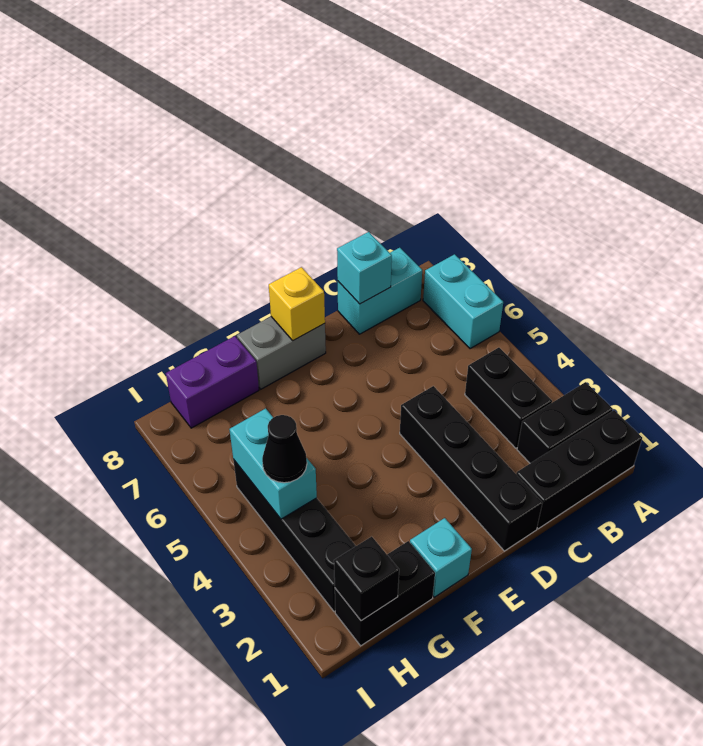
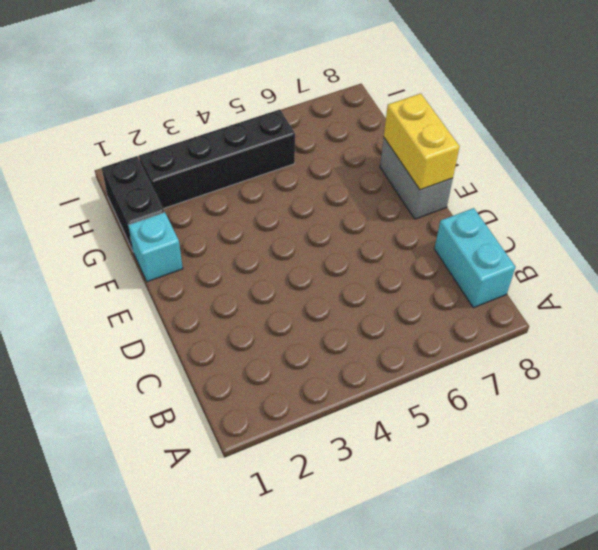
yellow 1x2 brick [384,94,460,190] -> yellow 1x1 brick [269,267,325,341]
none -> black 1x3 brick [516,410,642,529]
none -> black 1x2 brick [517,382,613,463]
none -> cyan 1x2 brick [423,254,503,349]

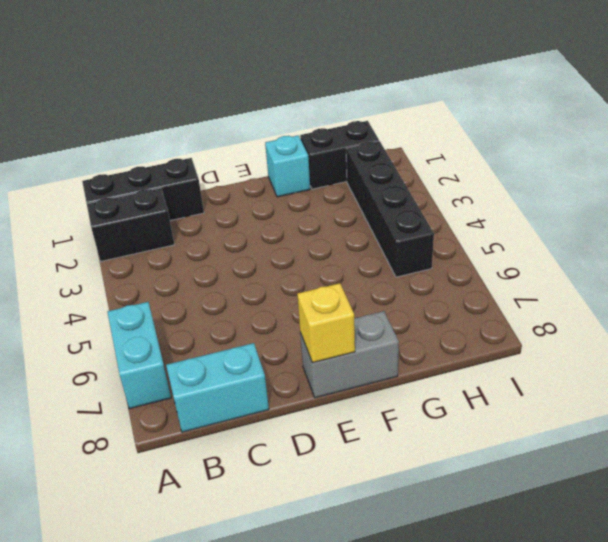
none -> black 1x2 brick [465,348,552,448]
none -> black 1x4 brick [400,386,542,551]
none -> purple 1x2 brick [166,336,259,428]

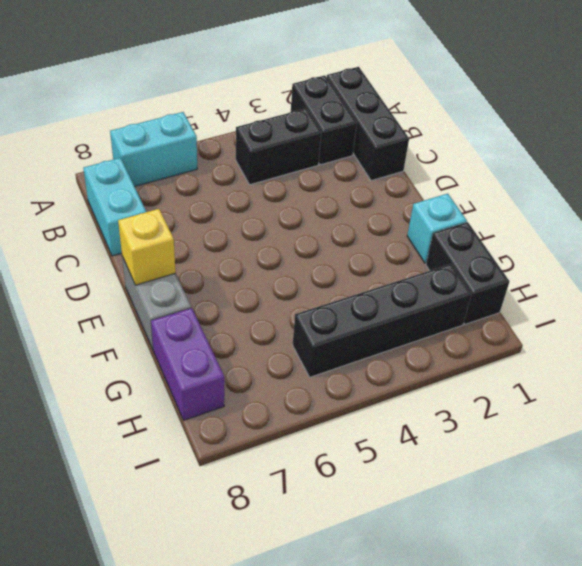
none -> black 1x4 brick [400,386,542,551]
none -> cyan 1x1 brick [337,232,392,304]
none -> black 1x1 brick [334,537,399,621]

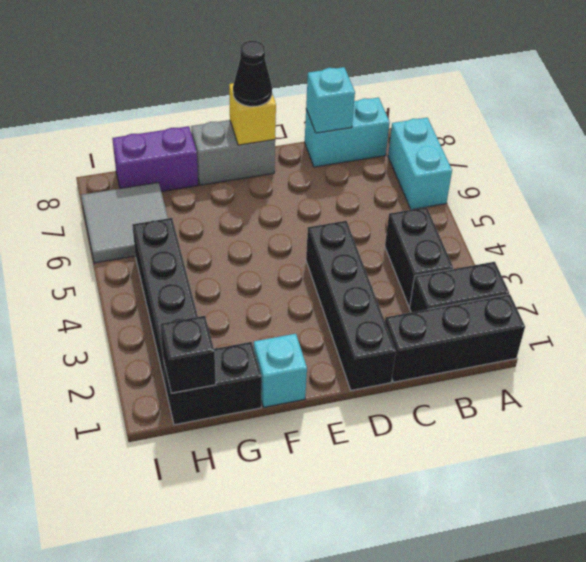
black 1x1 cone [233,41,272,107] -> black 1x1 cone moved to [262,415,307,483]
grey 2x2 tile [81,182,168,263] -> none
none -> cyan 1x2 brick [229,408,317,519]

